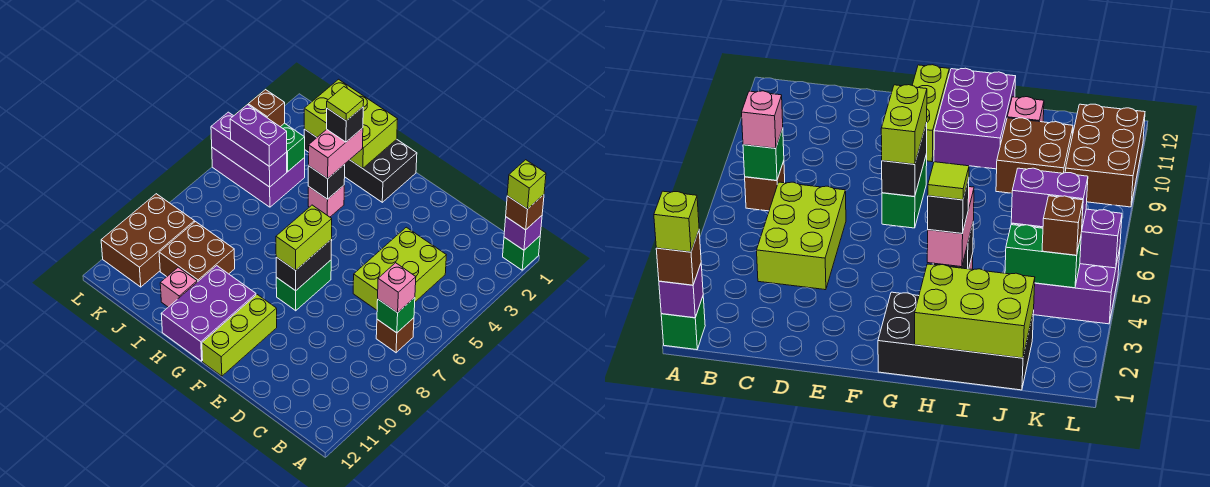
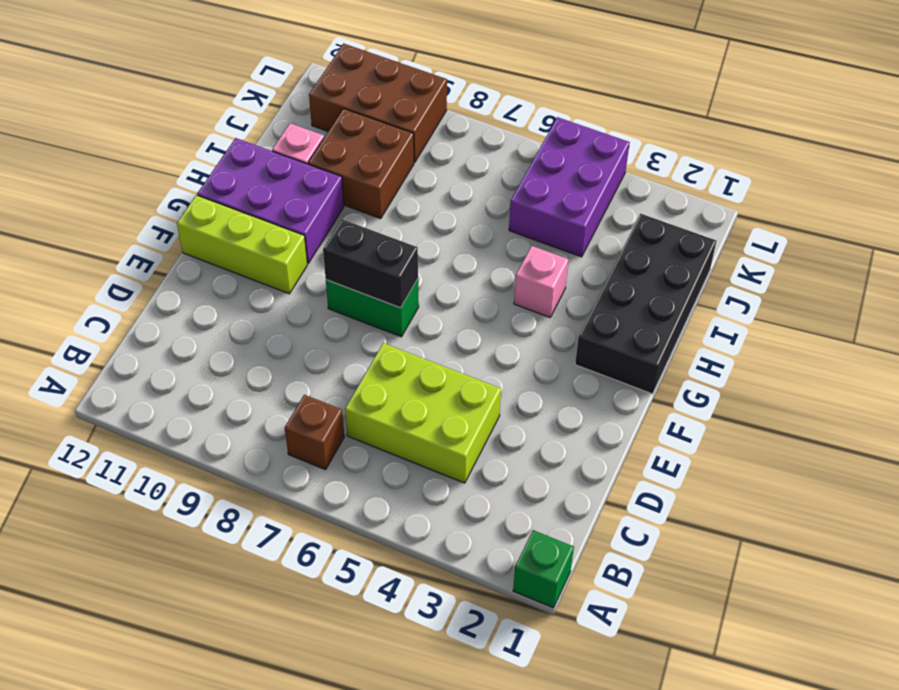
none -> purple 1x1 brick [504,216,542,250]
none -> green 1x1 brick [377,298,415,333]
none -> lime 2x3 brick [304,79,398,168]

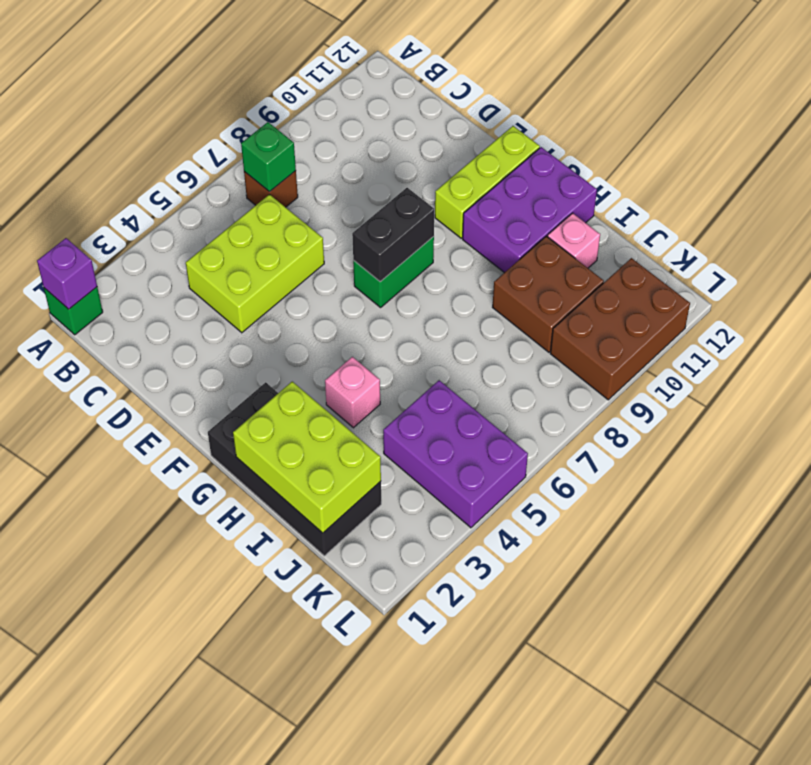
none -> black 1x1 brick [308,164,345,199]
none -> green 1x2 brick [281,123,305,172]
none -> purple 1x3 brick [211,112,287,187]

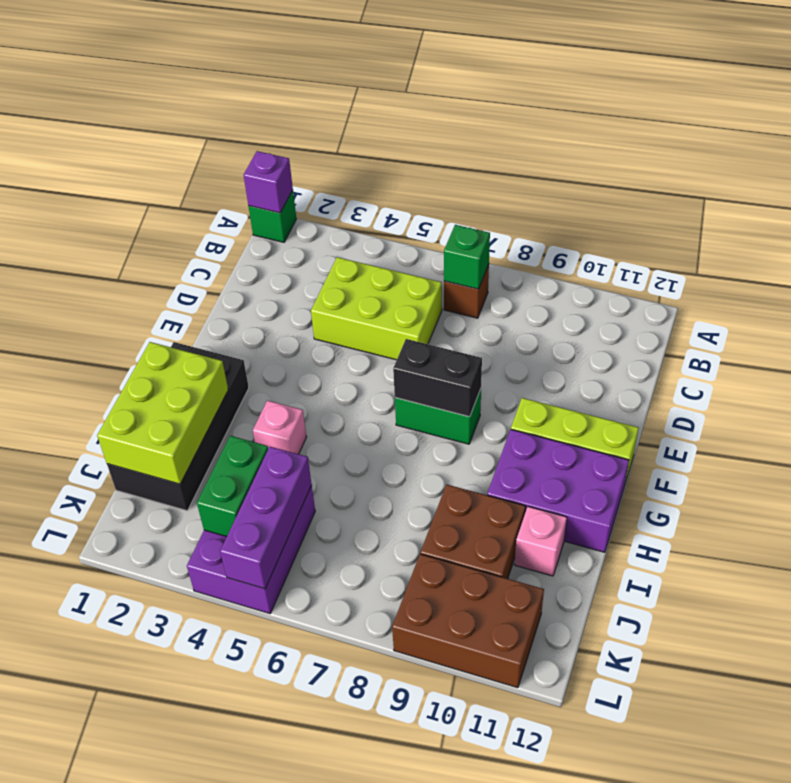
none -> black 1x1 brick [308,164,345,199]
none -> brown 1x1 brick [506,195,544,230]
none -> pink 1x1 brick [378,263,416,313]

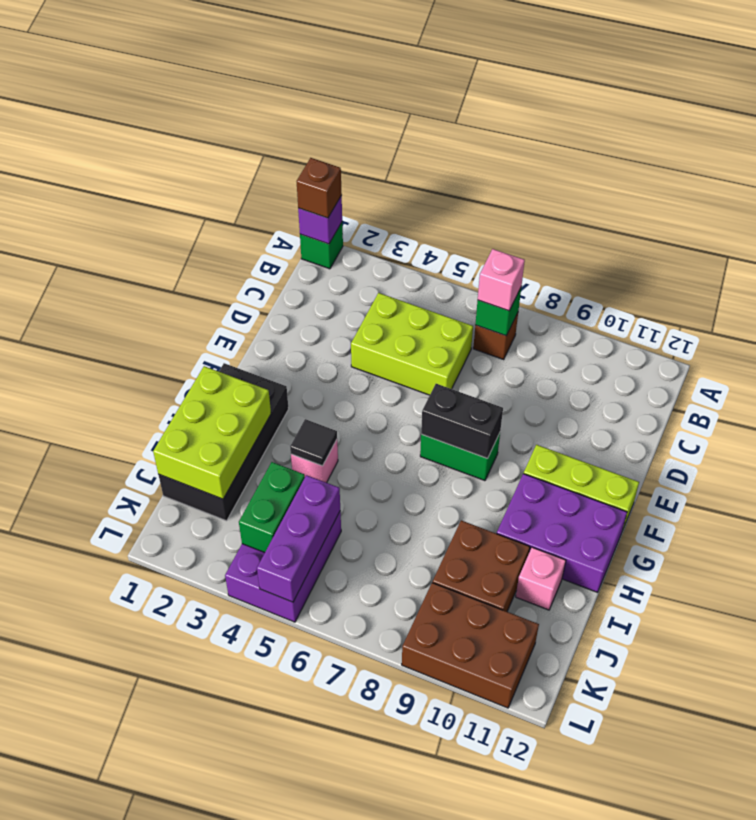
black 1x1 tile [290,419,337,466] -> black 1x1 brick [308,164,345,199]
none -> lime 1x2 brick [276,205,332,270]
none -> pink 1x2 brick [309,128,363,179]
none -> purple 1x2 brick [230,105,287,166]

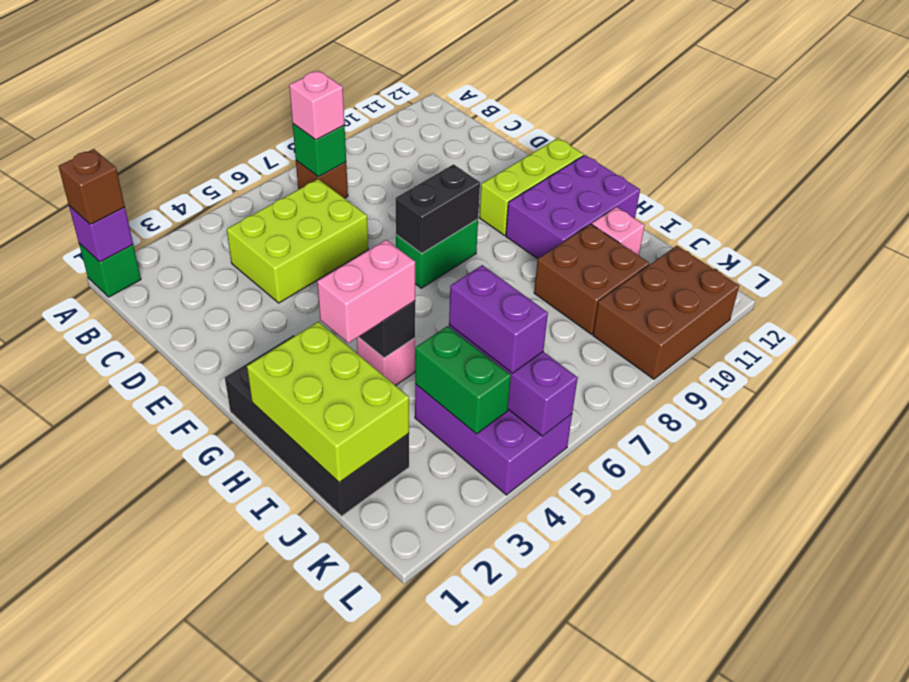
none -> lime 1x2 brick [276,205,332,270]
none -> brown 1x1 brick [248,90,285,127]
none -> lime 1x1 brick [507,160,546,209]

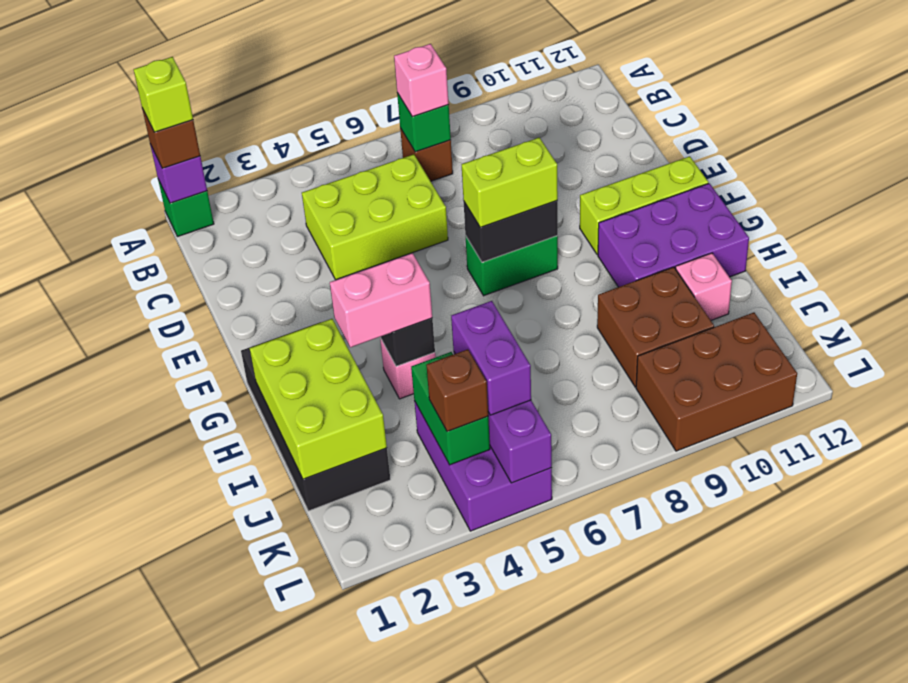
none -> black 1x1 brick [327,107,363,142]
none -> lime 1x1 tile [327,87,364,121]

